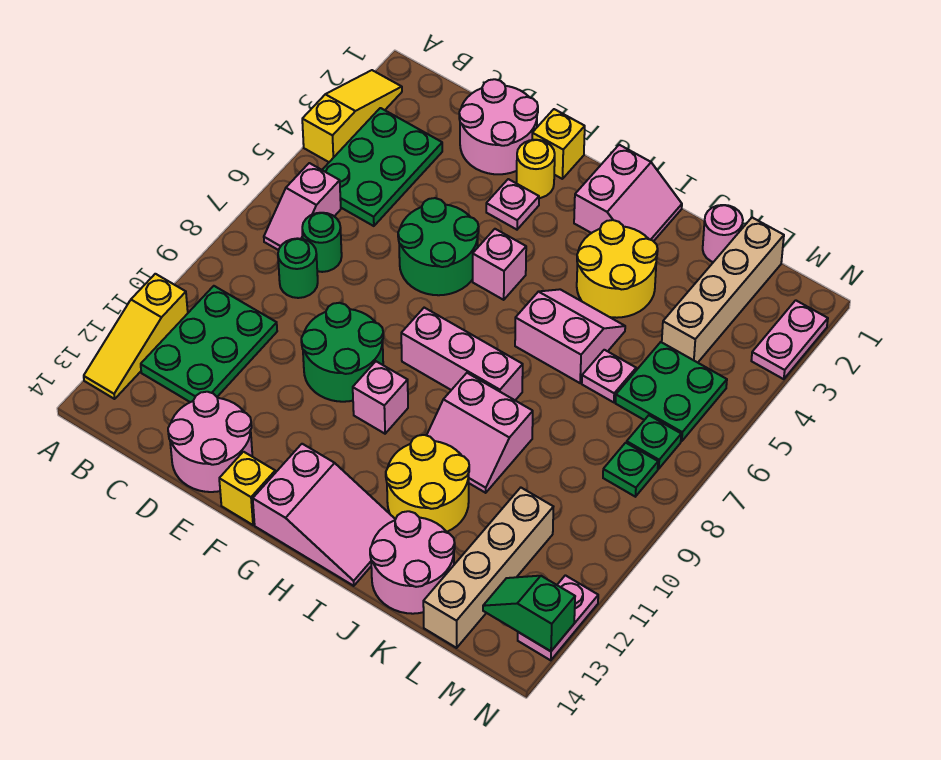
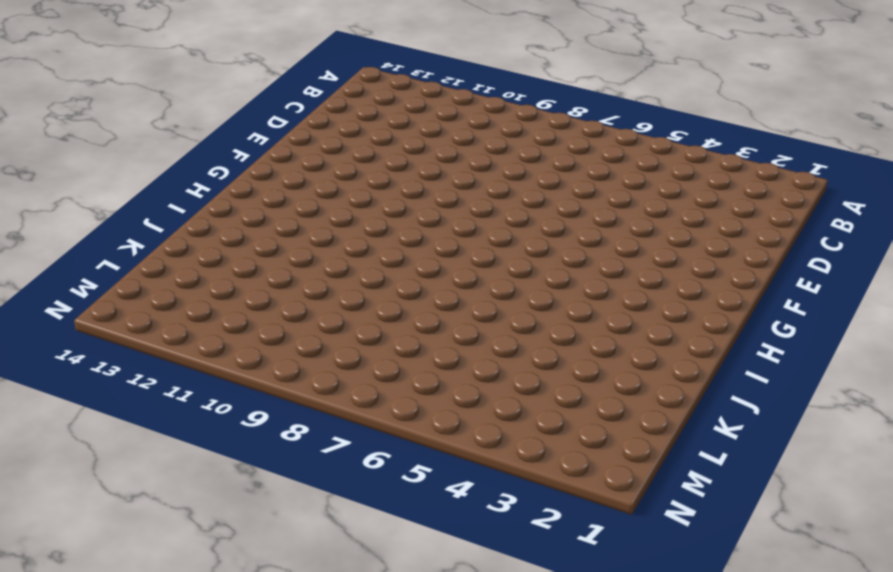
none -> yellow 1x3 slope [302,70,402,162]
none -> yellow 1x3 slope [84,274,188,399]
none -> green 2x3 plate [322,108,442,226]
none -> pink 1x2 slope [264,163,341,250]

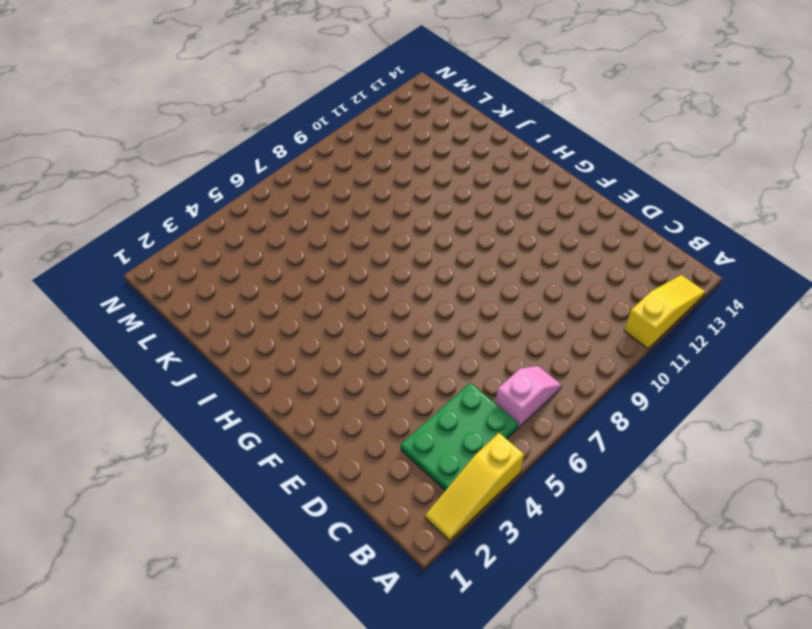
none -> green 2x3 plate [141,286,277,402]
none -> green 1x1 round brick [302,213,342,272]
none -> green 1x1 round brick [278,238,318,298]
none -> pink 2x2 round brick [459,79,538,174]

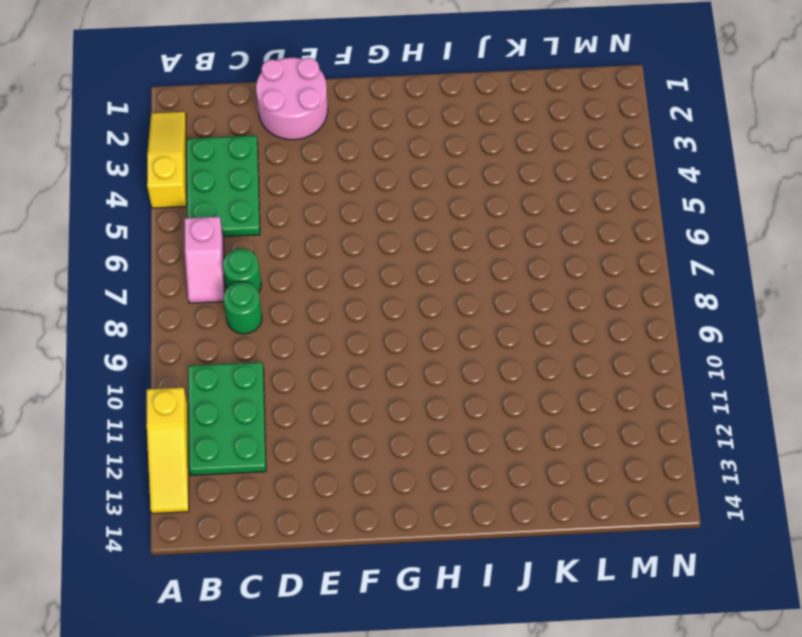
none -> pink 2x2 round brick [168,392,253,492]
none -> green 2x2 round brick [398,198,479,295]
none -> green 2x2 round brick [301,303,383,402]
none -> yellow 1x1 brick [532,109,585,179]

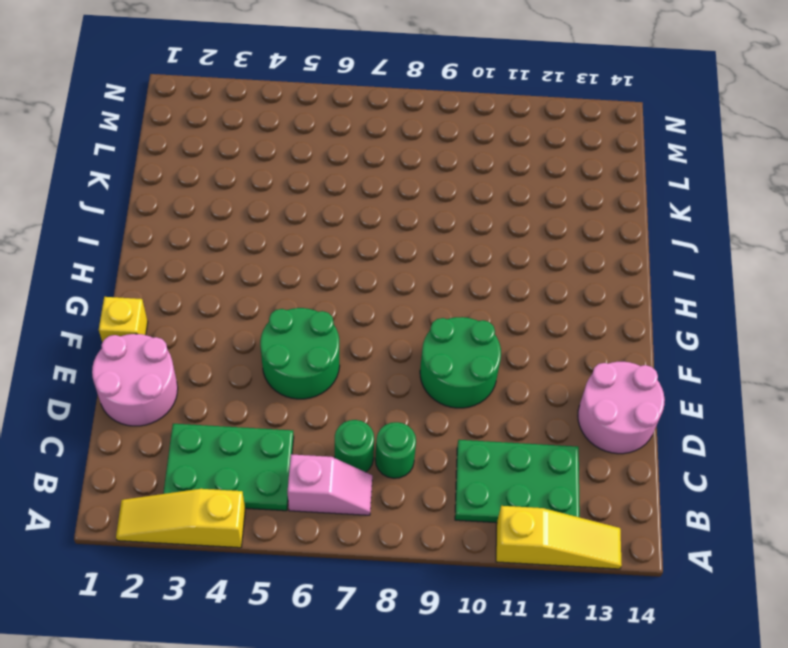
none -> yellow 1x1 round brick [517,140,555,198]
none -> pink 1x1 plate [486,179,539,230]
none -> yellow 1x1 brick [219,452,275,525]
none -> pink 1x1 brick [473,229,526,300]

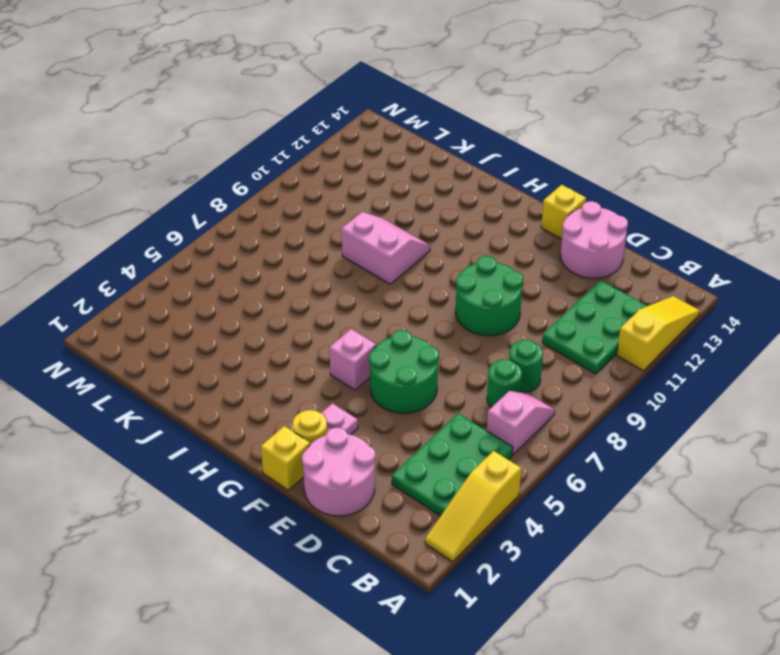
none -> pink 1x3 brick [401,308,523,400]
none -> pink 1x1 brick [353,361,408,434]
none -> pink 2x3 slope [253,444,396,586]
none -> pink 2x2 slope [574,145,682,241]

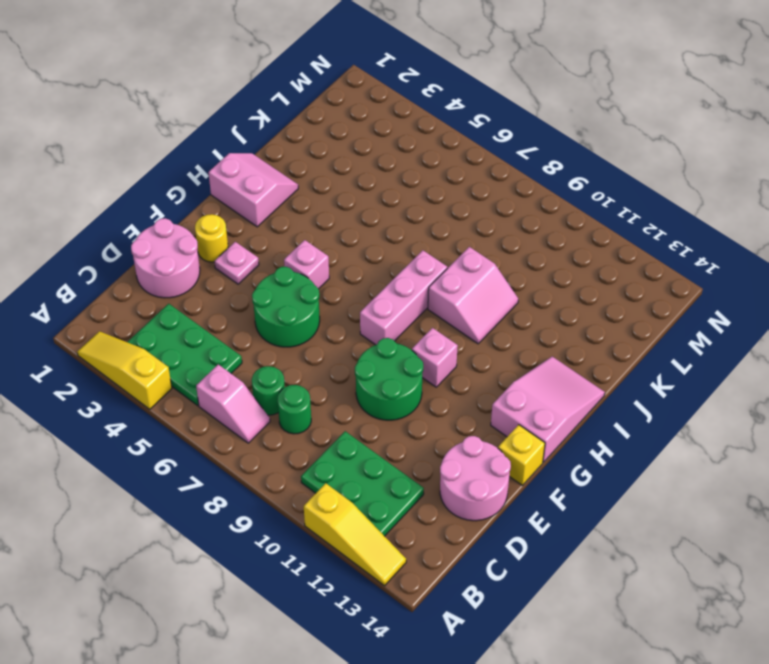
none -> yellow 1x1 brick [532,109,585,179]
none -> yellow 2x2 round brick [577,220,658,318]
none -> pink 2x2 slope [515,289,625,383]
none -> yellow 2x2 round brick [386,435,469,532]

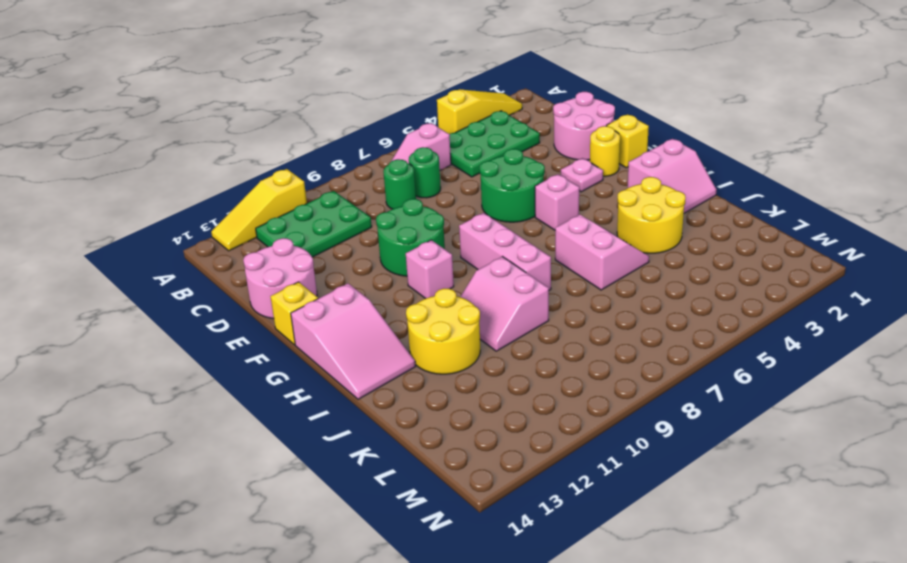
none -> pink 2x2 round brick [370,511,455,614]
none -> pink 1x1 round brick [703,205,743,262]
none -> pink 1x1 plate [582,350,636,402]
none -> tan 1x4 brick [662,218,784,363]

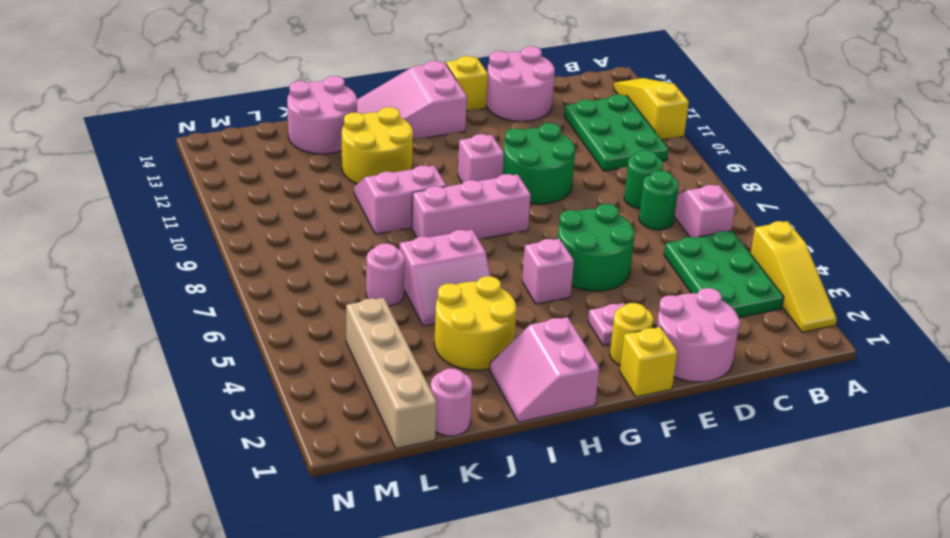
pink 1x1 round brick [366,244,405,306] -> pink 1x1 plate [582,350,636,402]
none -> green 2x2 plate [616,342,727,441]
none -> tan 1x4 brick [423,488,553,648]
none -> green 1x1 plate [627,415,681,469]
none -> green 1x1 plate [603,443,658,497]

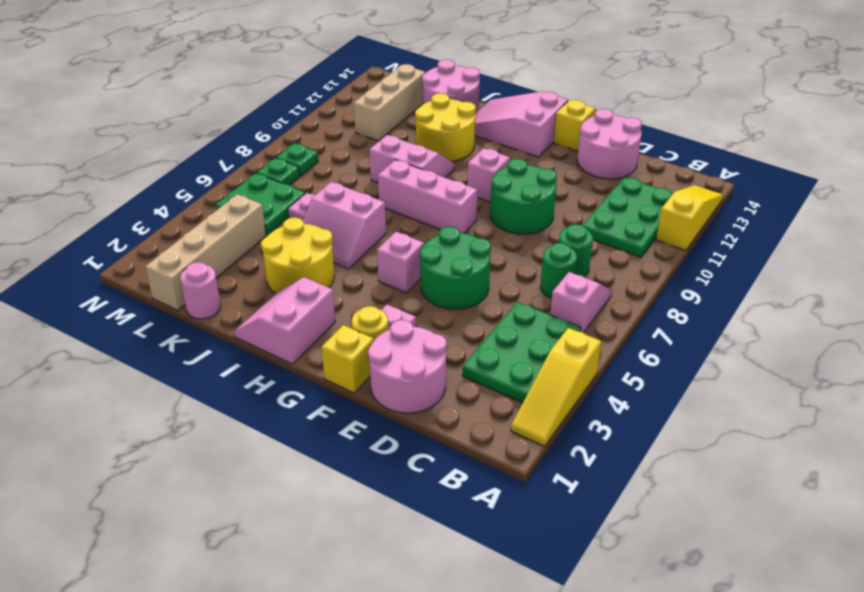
tan 1x3 brick [354,64,425,141] -> tan 1x4 brick [423,488,553,648]
none -> pink 1x2 plate [751,300,828,379]
none -> pink 1x2 plate [518,575,598,660]
none -> green 1x2 slope [483,576,575,651]

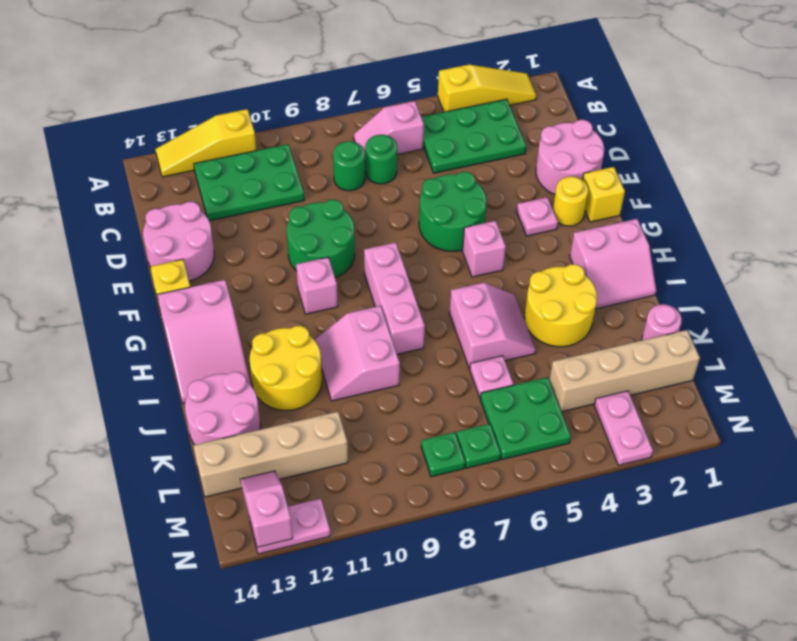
pink 1x2 plate [594,391,653,465] -> pink 1x2 plate turned to [751,300,828,379]
pink 1x2 slope [240,471,293,547] -> green 1x2 slope [483,576,575,651]

